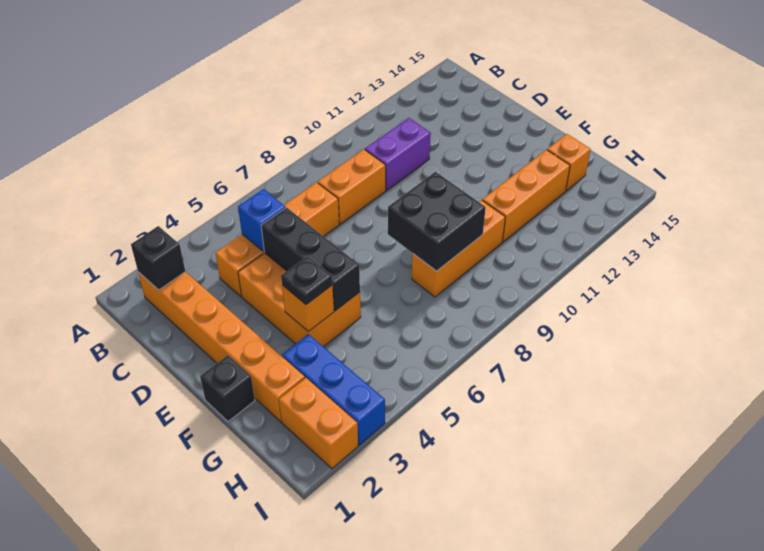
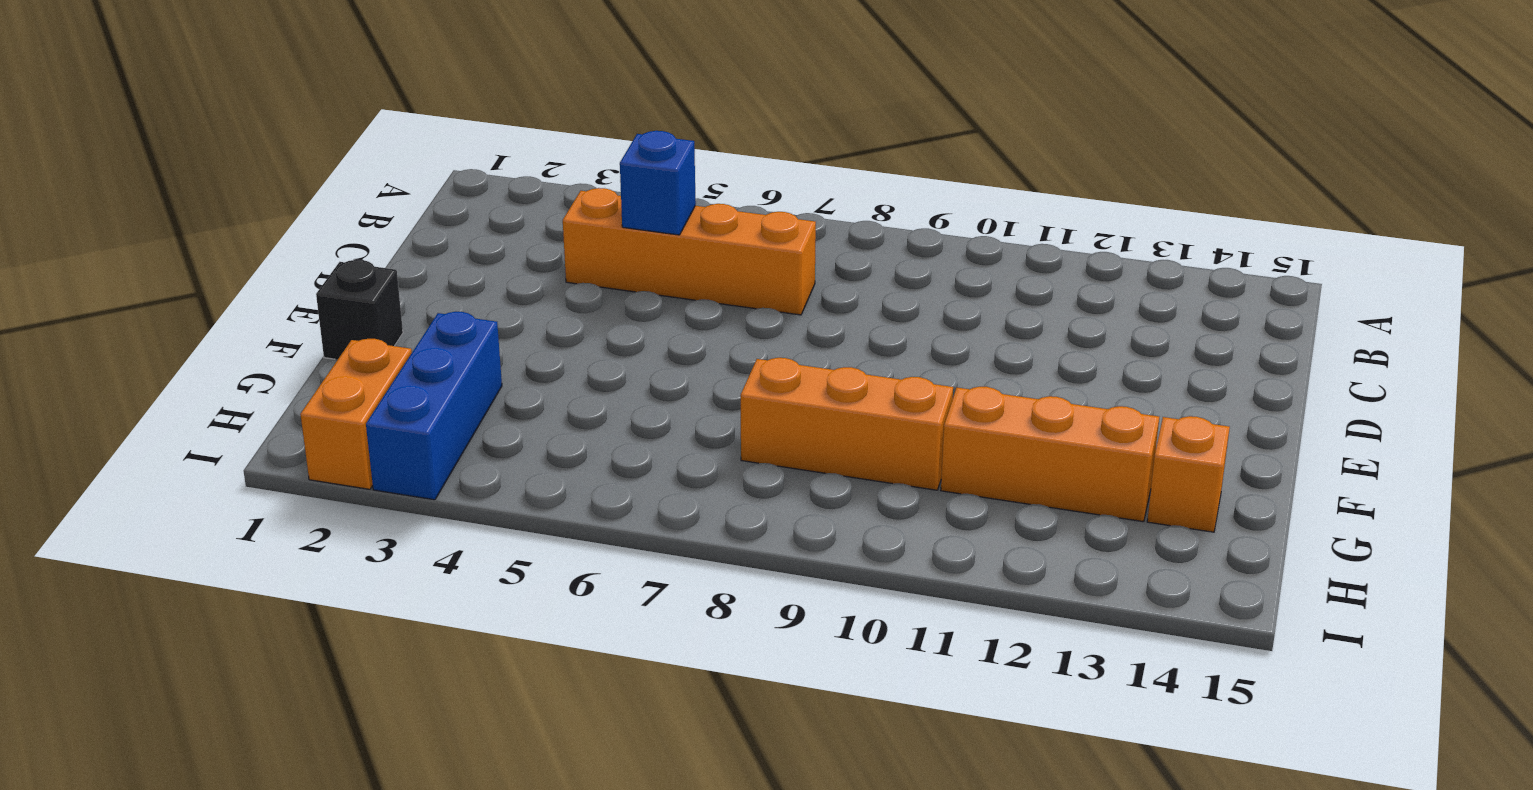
none -> orange 1x6 brick [138,272,305,422]
none -> orange 1x2 brick [318,149,386,224]
none -> purple 1x2 brick [365,118,431,190]

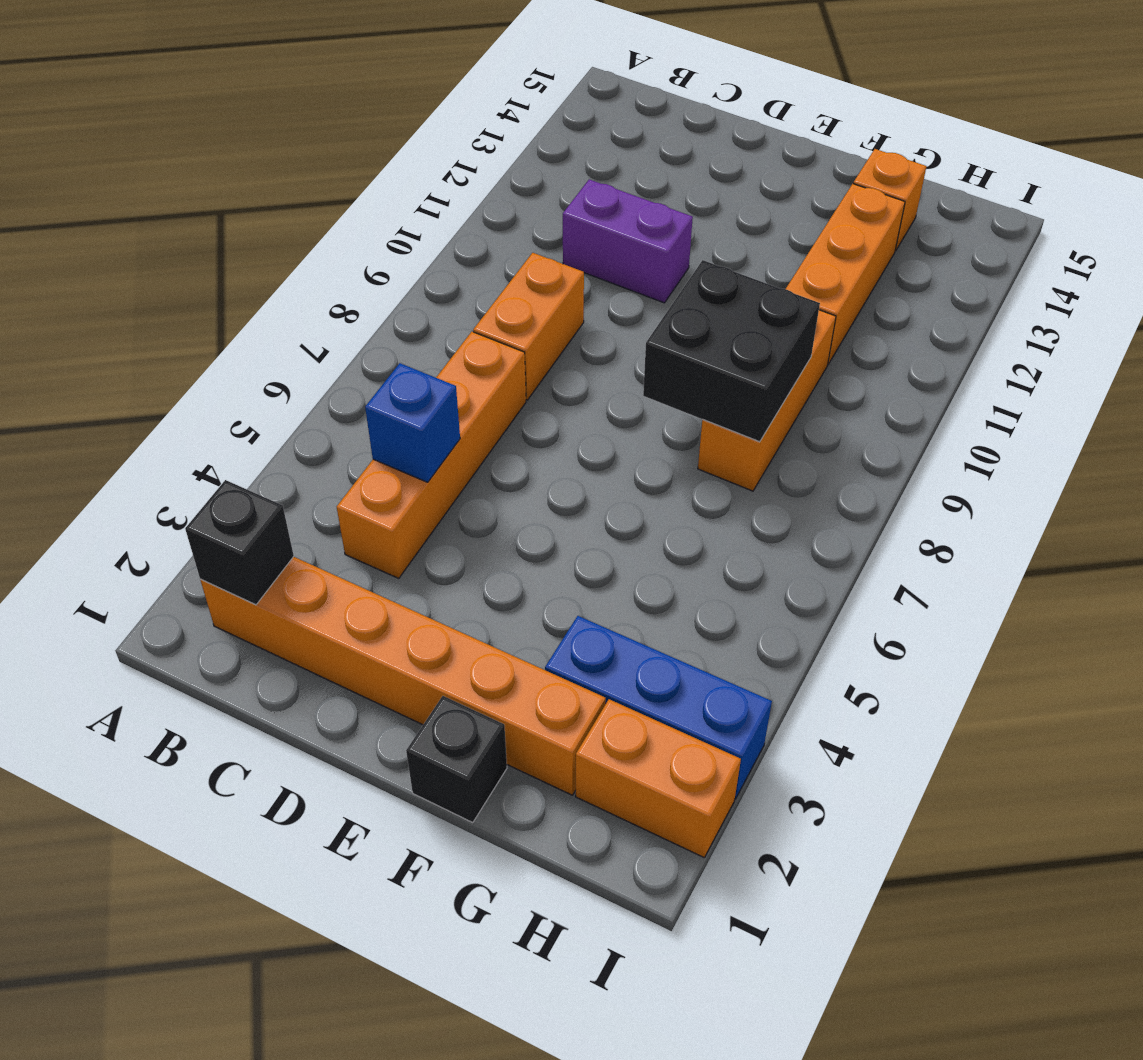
purple 1x2 brick [563,179,693,303] -> purple 1x2 brick turned to [365,118,431,190]
none -> orange 2x3 brick [238,253,361,347]
none -> black 1x3 brick [261,208,360,311]
none -> orange 1x1 brick [282,285,334,332]

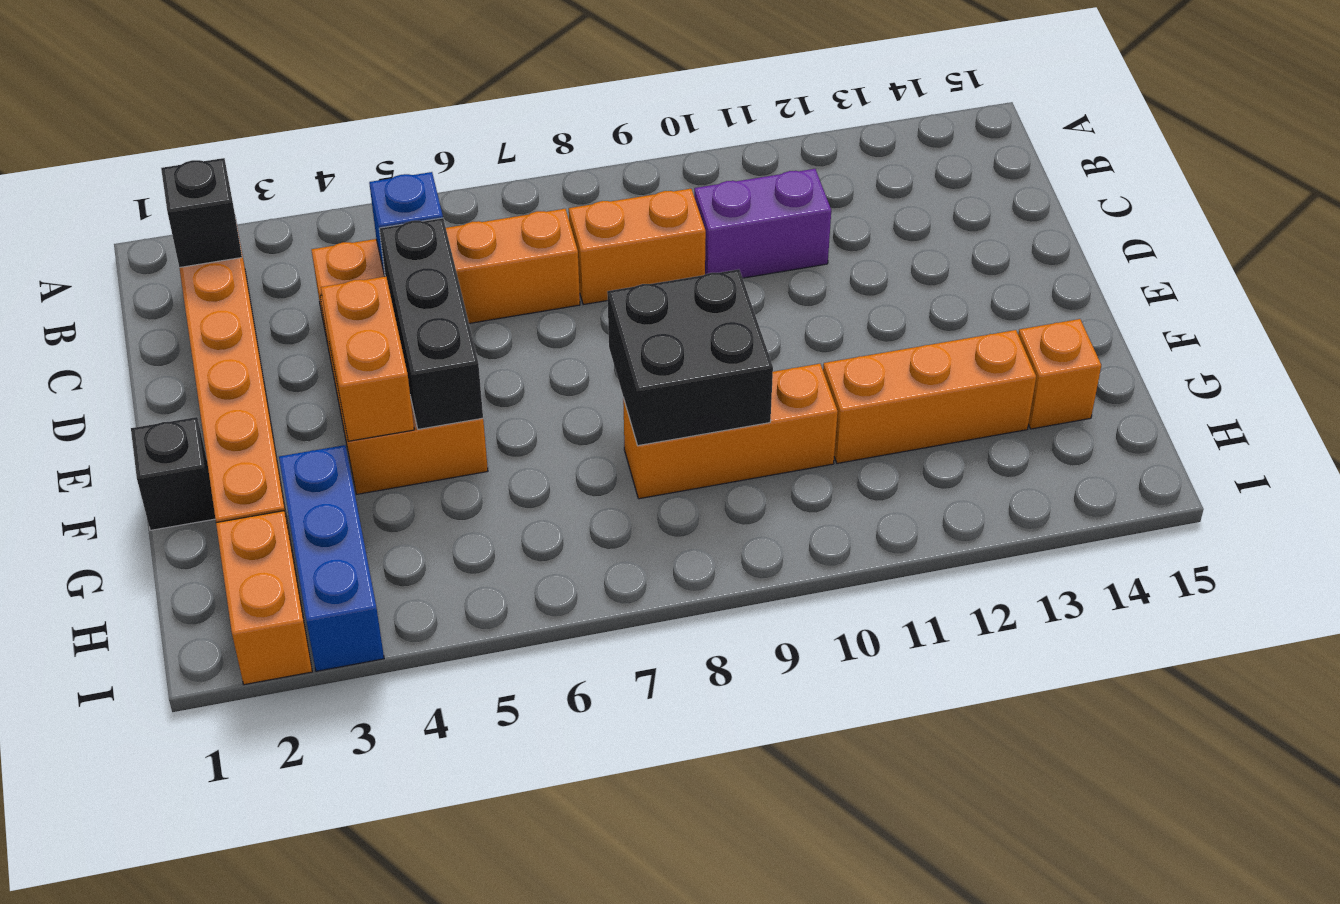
orange 1x2 brick [321,276,414,441] -> orange 1x1 brick [282,285,334,332]
none -> black 1x1 plate [281,256,332,305]

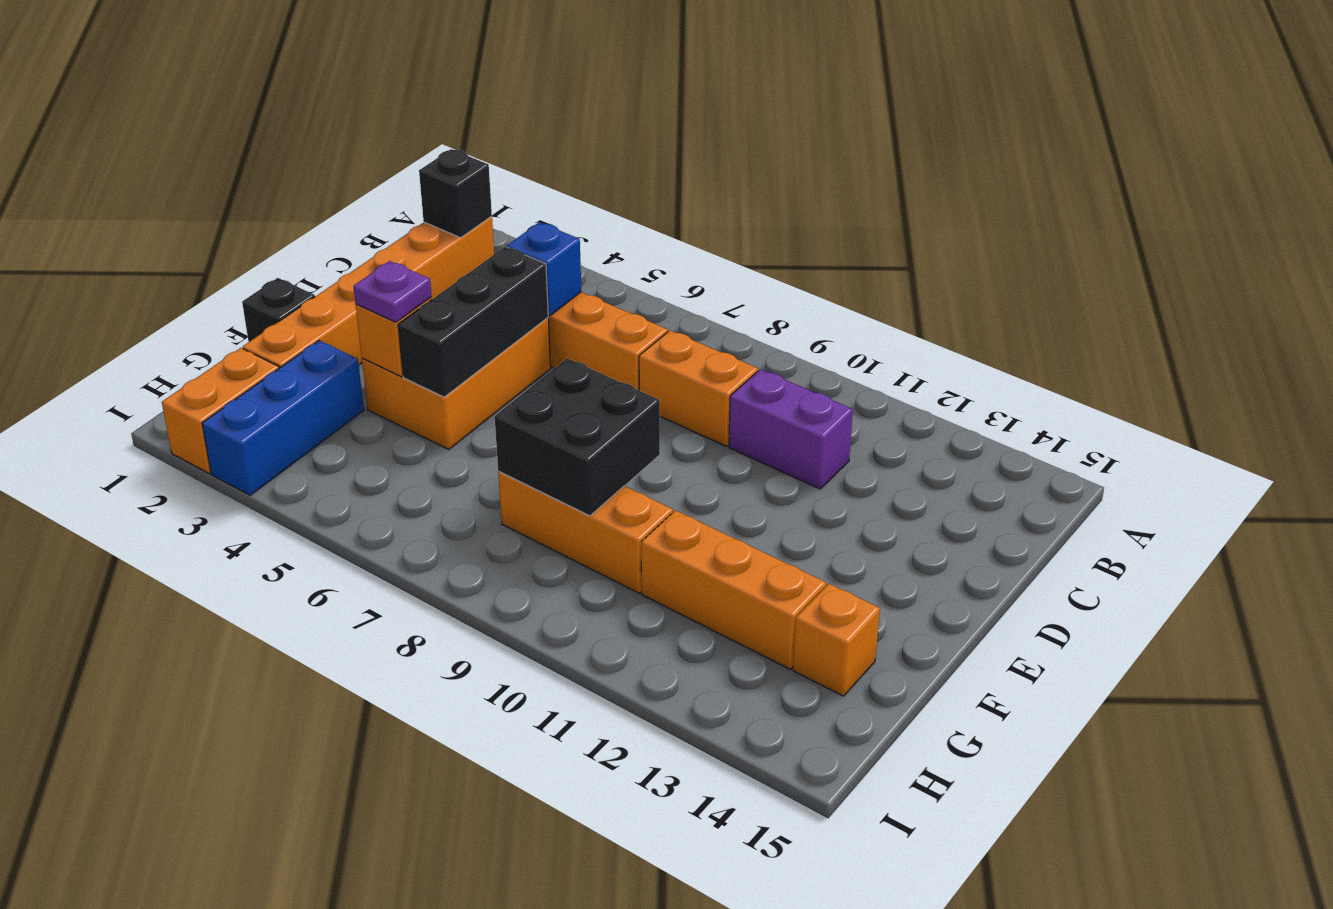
purple 1x1 plate [353,261,432,322] -> black 1x1 plate [281,256,332,305]

